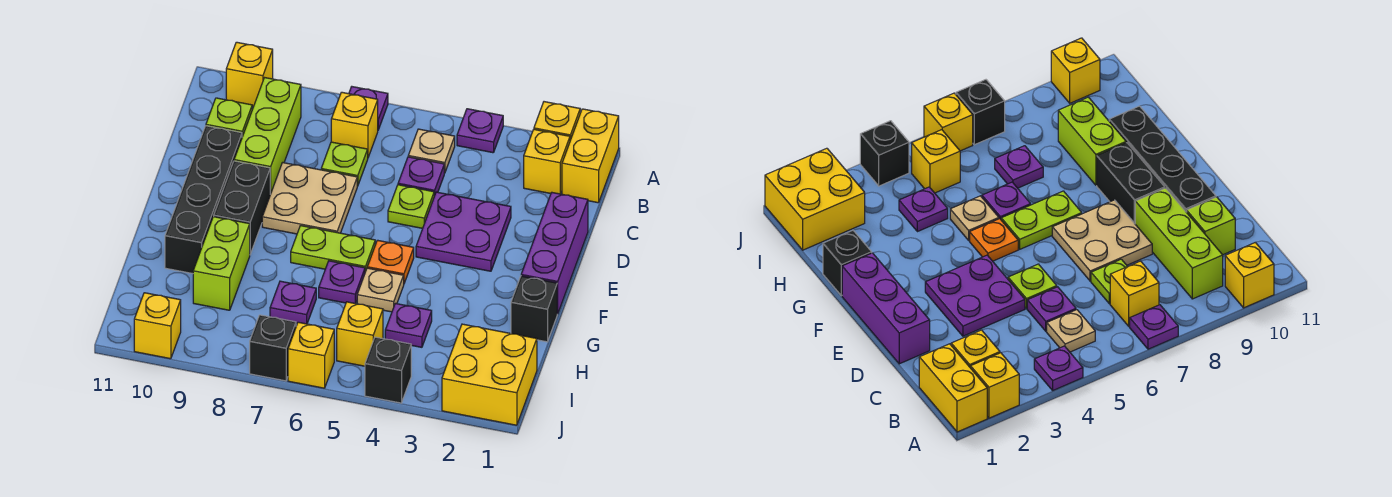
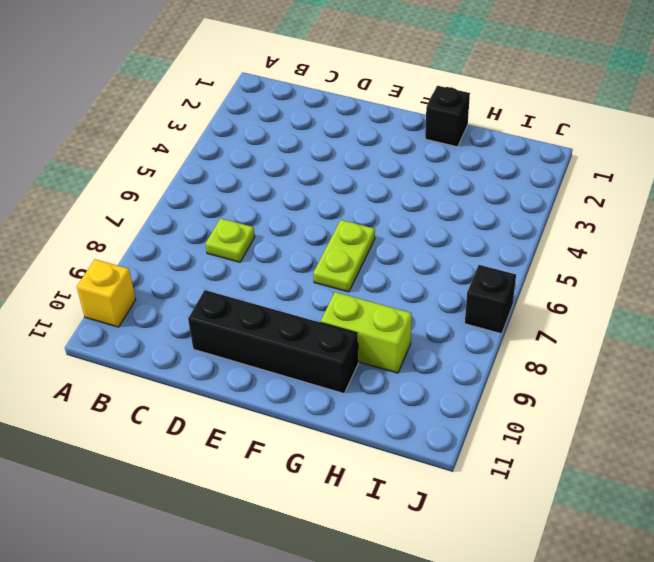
none -> yellow 1x2 brick [562,109,619,203]
none -> yellow 1x1 brick [534,102,580,140]
none -> purple 1x1 plate [457,109,503,153]
none -> purple 1x1 plate [349,87,388,130]

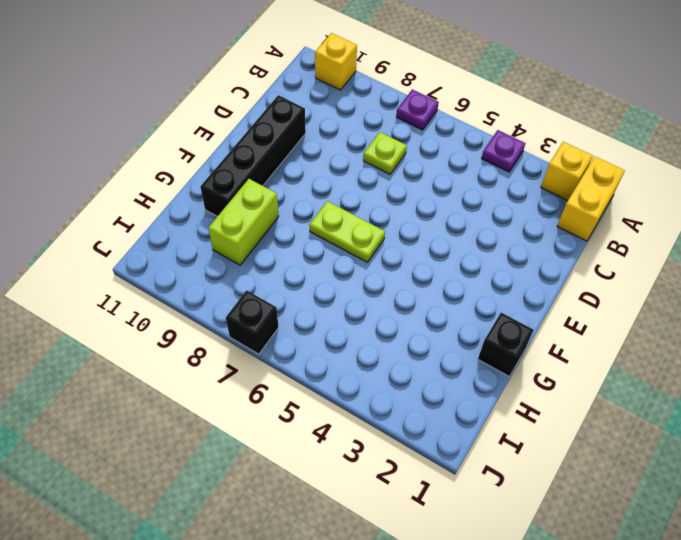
none -> yellow 1x1 brick [524,129,570,194]
none -> tan 1x1 plate [408,129,455,173]
none -> yellow 1x1 brick [331,92,378,157]
none -> lime 1x3 brick [234,78,301,194]

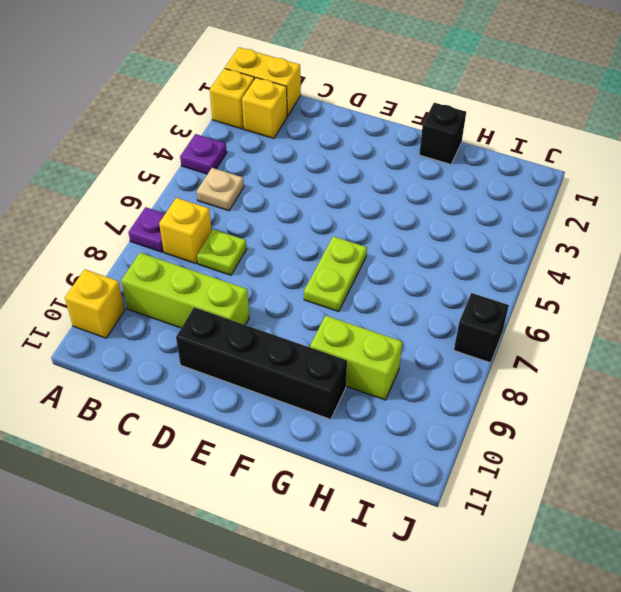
none -> purple 1x1 plate [398,157,444,196]
none -> lime 1x1 brick [206,98,252,137]
none -> purple 1x3 brick [521,193,588,314]
none -> purple 2x2 plate [416,192,511,271]

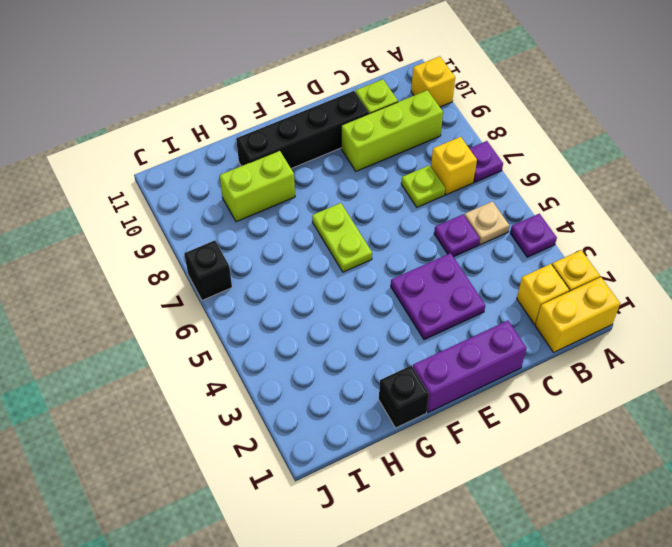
none -> lime 1x1 plate [388,185,434,228]
none -> tan 2x2 plate [262,163,357,234]
none -> black 1x2 brick [214,161,270,254]
none -> orange 1x1 plate [367,240,414,283]

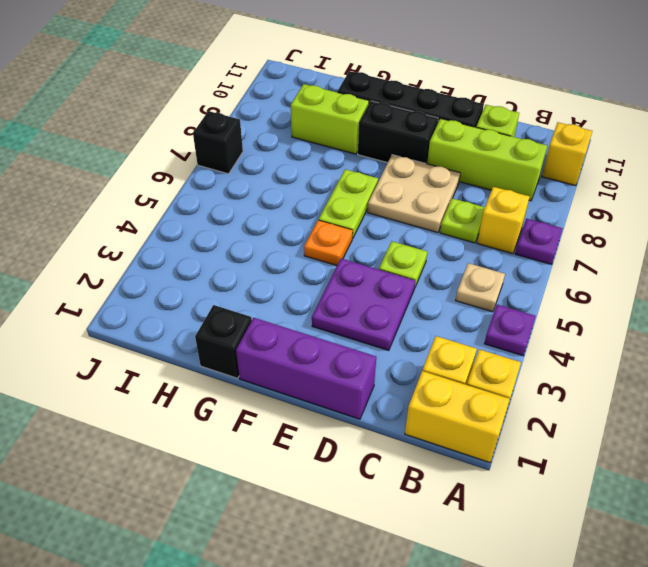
none -> purple 1x1 plate [398,157,444,196]
none -> tan 1x1 plate [357,268,404,312]
none -> purple 1x1 plate [319,261,365,304]
none -> purple 1x1 plate [385,303,432,347]

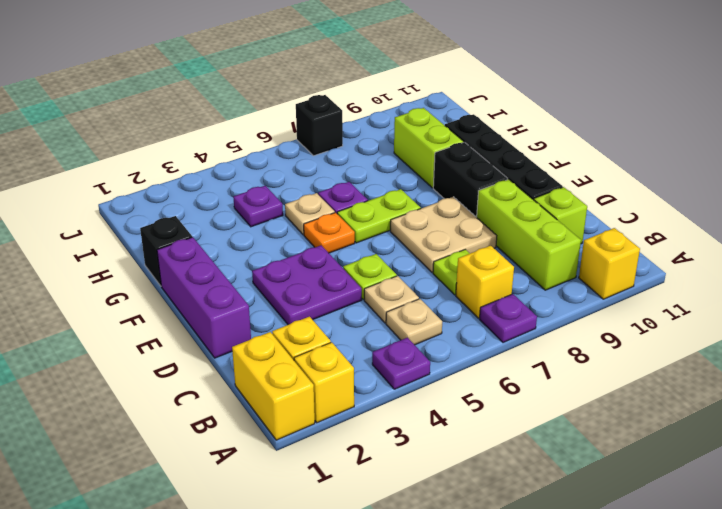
tan 1x1 plate [364,276,419,323] -> purple 1x1 plate [398,157,444,196]
none -> purple 1x1 plate [270,281,316,324]
none -> yellow 2x2 brick [442,324,537,425]
none -> yellow 1x1 brick [337,302,383,366]
none -> black 1x1 brick [365,337,411,403]

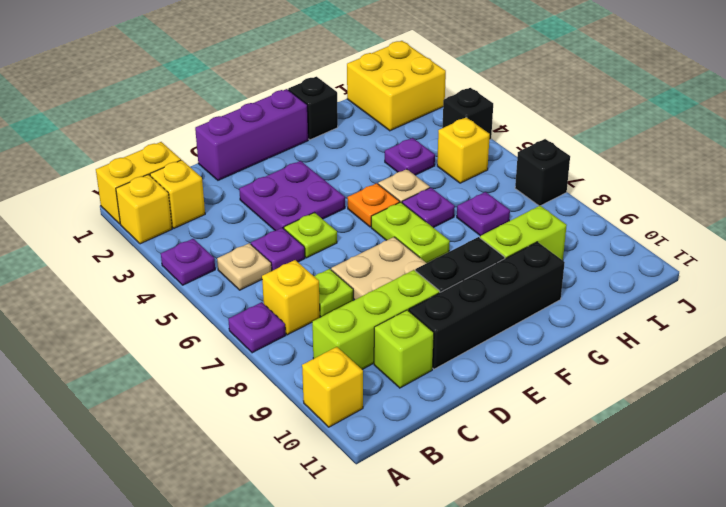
none -> yellow 1x1 brick [288,322,334,388]
none -> yellow 1x1 brick [134,293,181,359]

